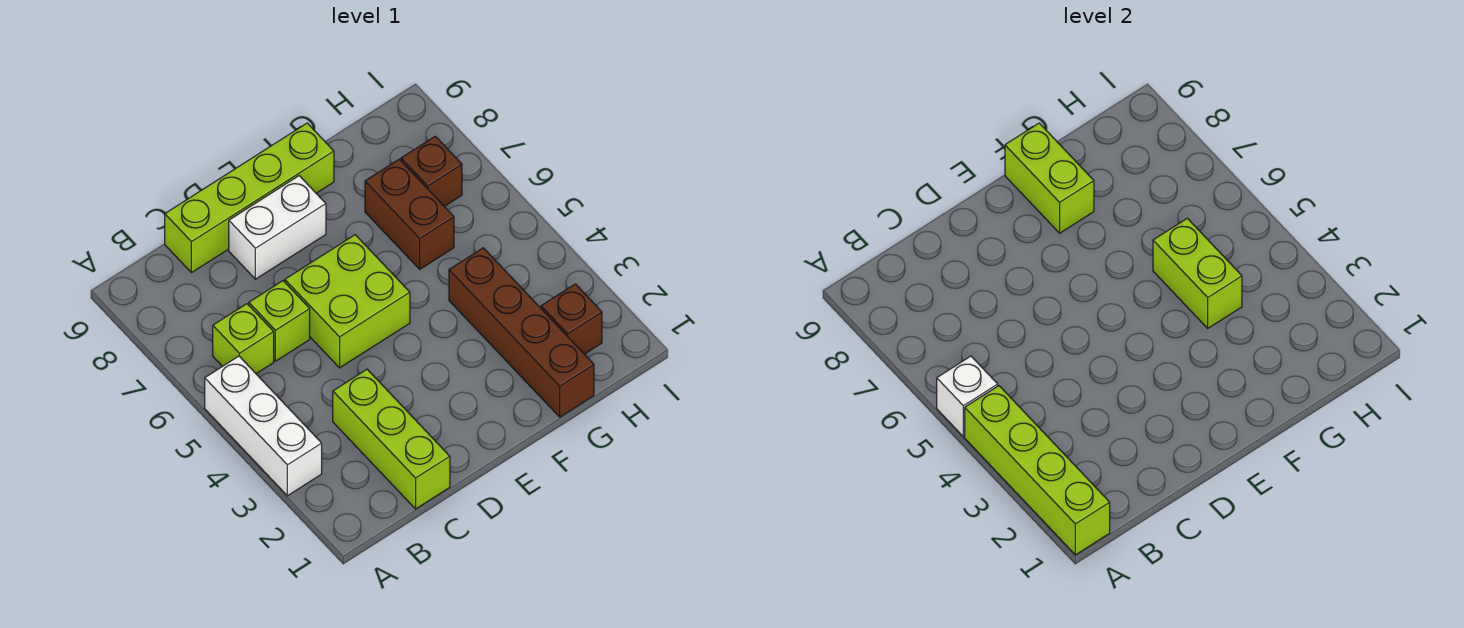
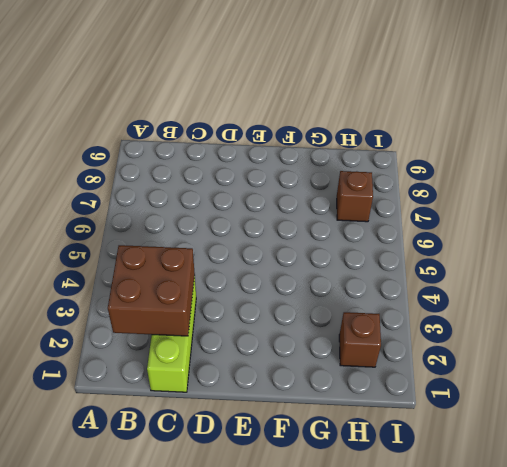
brown 2x2 brick [108,245,195,336] -> none
none -> white 1x3 brick [205,356,322,496]
none -> lime 1x1 brick [213,304,274,374]
none -> lime 1x1 brick [249,281,310,361]

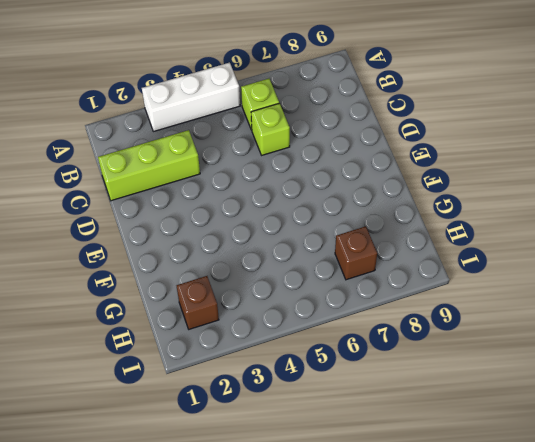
none -> lime 1x4 brick [165,123,334,273]
none -> lime 2x2 brick [285,235,410,368]
none -> white 1x2 brick [229,176,326,279]

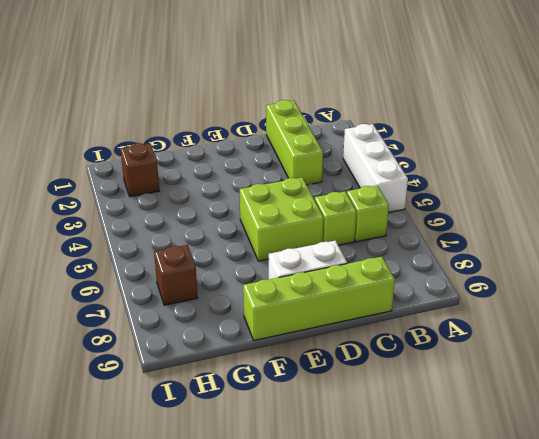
none -> brown 1x4 brick [449,248,594,417]
none -> brown 1x2 brick [365,159,454,269]
none -> lime 1x4 brick [965,386,1110,555]

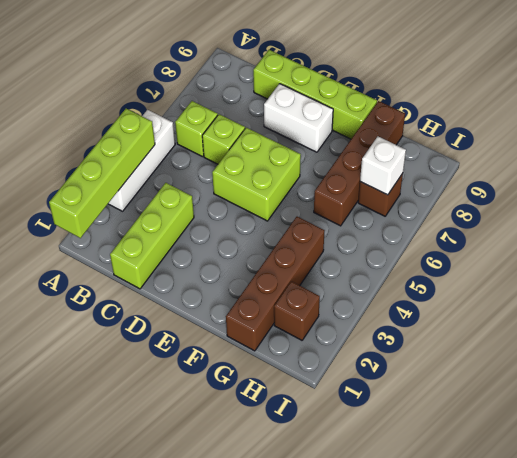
brown 1x4 brick [314,101,405,226] -> brown 1x2 brick [365,159,454,269]
white 1x1 brick [360,137,406,195] -> white 1x1 brick moved to [937,356,998,437]
none -> lime 1x2 brick [1005,123,1094,233]
none -> lime 1x2 brick [1153,218,1242,328]

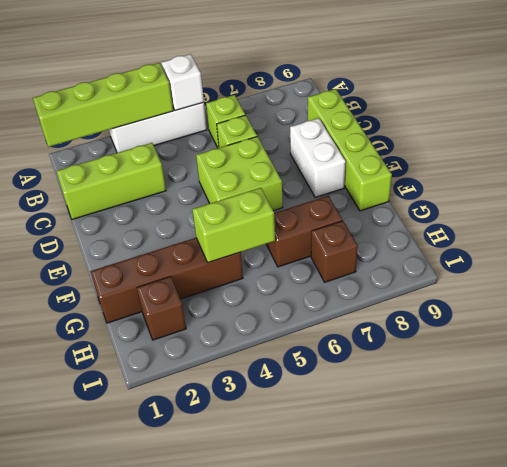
none -> lime 1x2 brick [1005,123,1094,233]

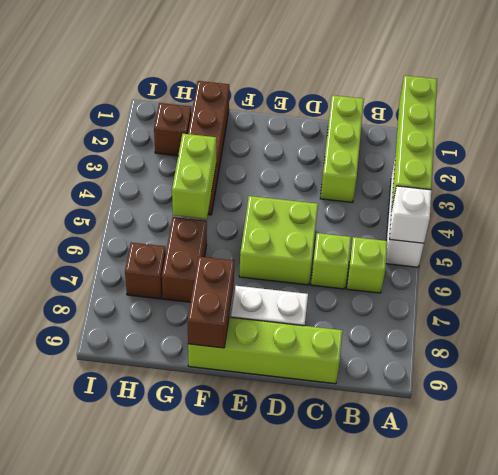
brown 1x2 brick [188,257,235,348] -> lime 1x2 brick [1005,123,1094,233]

